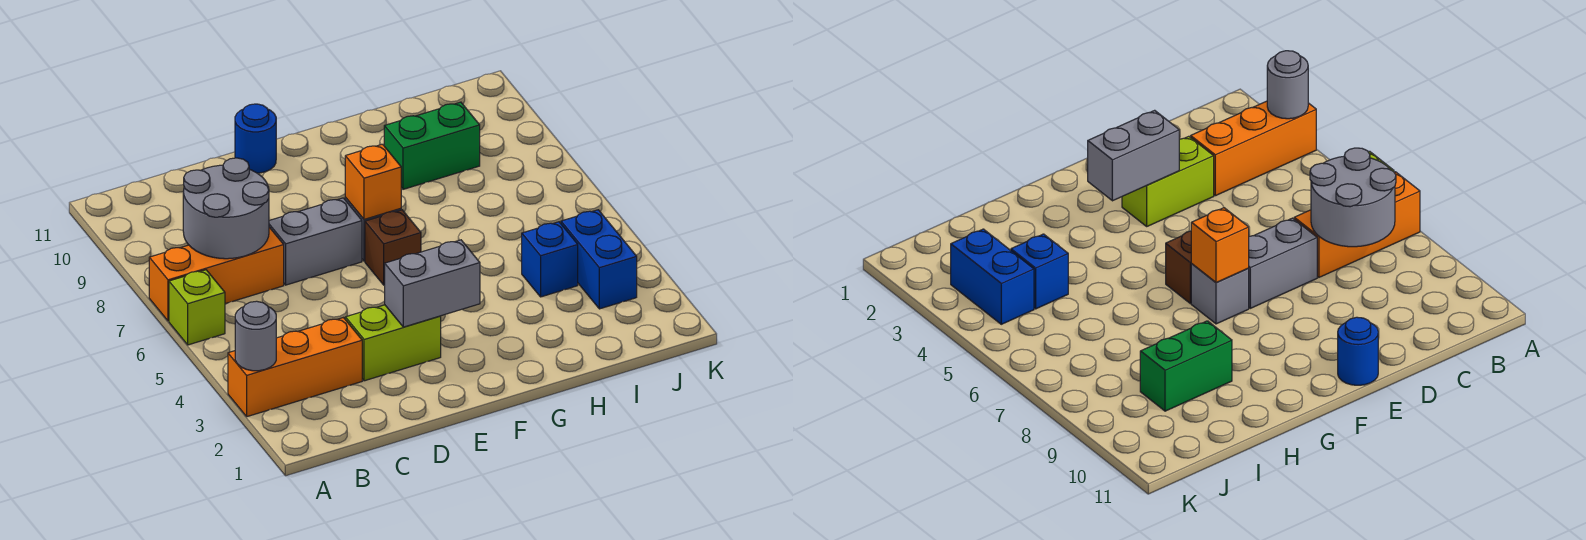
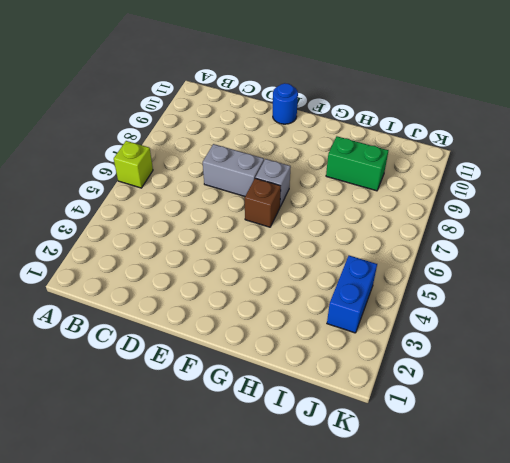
none -> orange 1x3 brick [228,318,362,417]
none -> orange 1x3 brick [149,227,284,321]
none -> lime 1x2 brick [345,305,441,381]

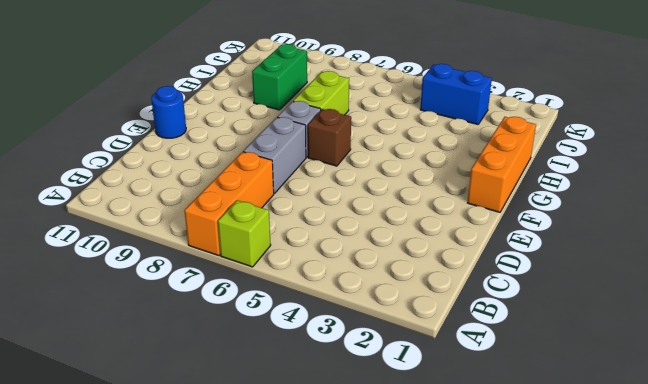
orange 1x3 brick [468,117,536,212] -> orange 1x3 brick moved to [228,318,362,417]
lime 1x2 brick [294,71,349,115] -> lime 1x2 brick moved to [345,305,441,381]
none -> blue 1x1 brick [522,222,578,297]
none -> grey 1x1 round brick [235,301,276,371]
none -> grey 2x2 round brick [183,158,269,259]

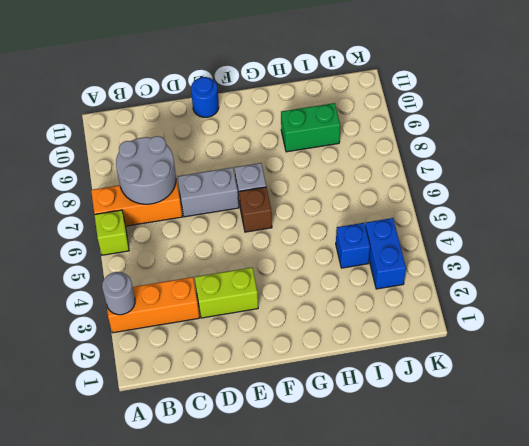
none -> grey 1x2 brick [385,240,480,327]
none -> orange 1x1 brick [345,144,401,219]

